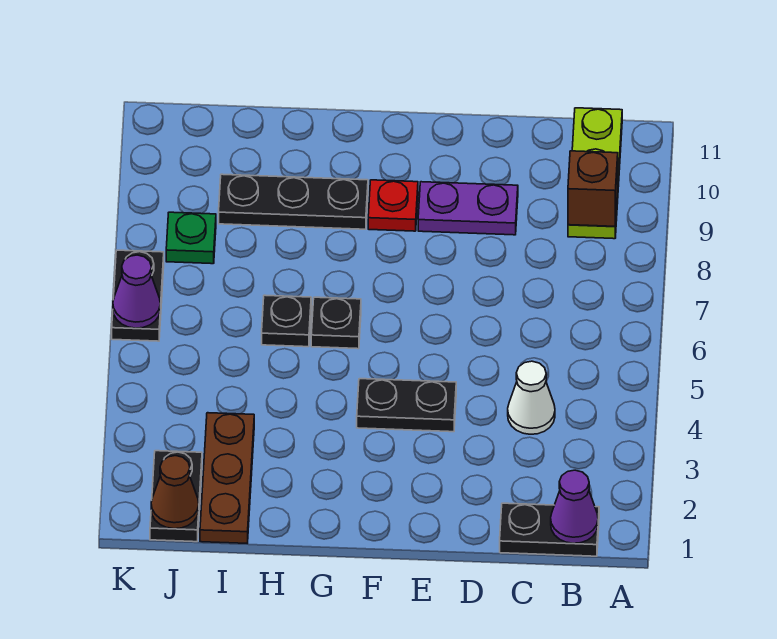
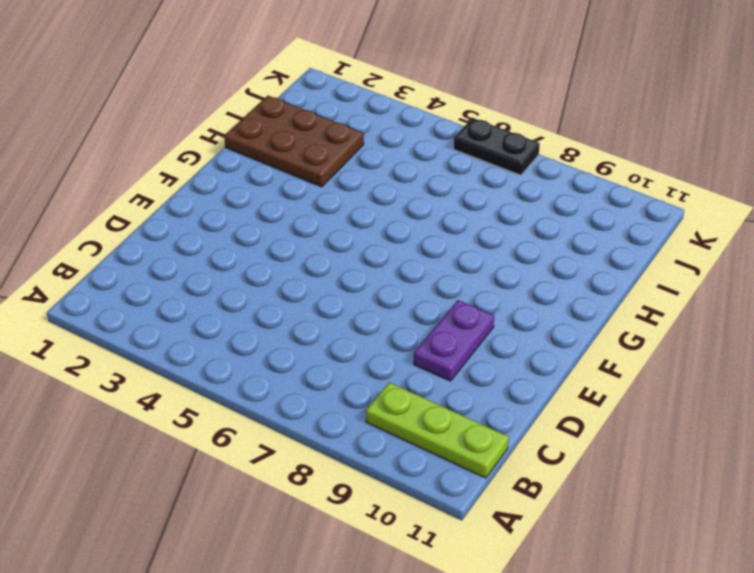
brown 2x3 plate [224,96,364,187] -> brown 1x3 plate [200,413,254,543]
none -> black 1x2 plate [500,503,599,556]
none -> white 1x1 cone [508,361,555,434]
none -> black 1x2 plate [357,379,456,432]

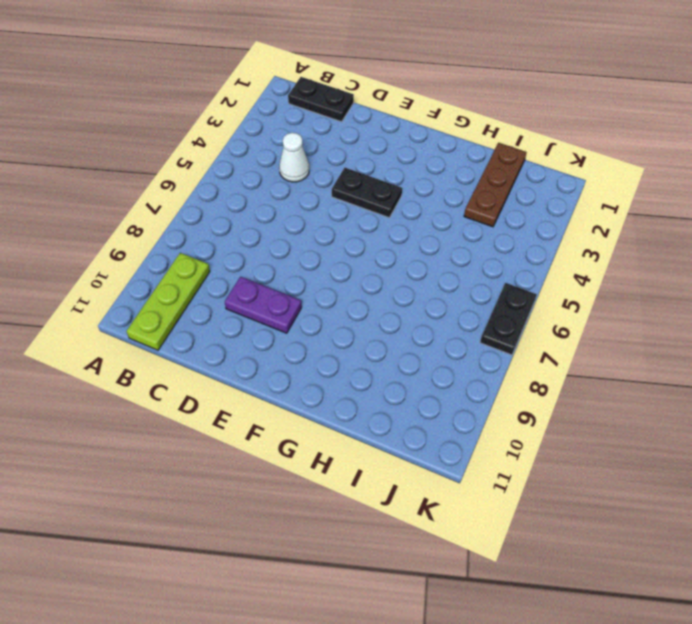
none -> red 1x1 plate [368,180,418,231]
none -> black 1x1 plate [311,297,361,349]
none -> black 1x3 plate [219,174,368,229]

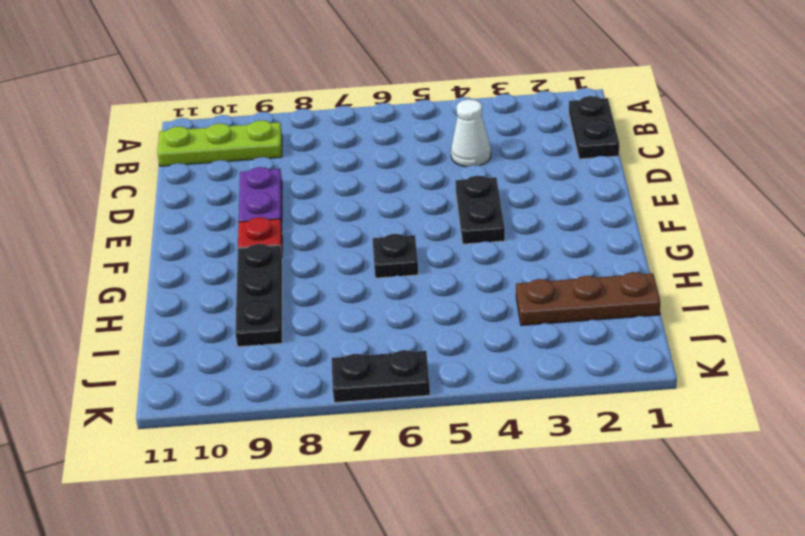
none -> black 1x1 plate [262,295,311,347]
none -> black 1x2 plate [150,451,202,542]
none -> green 1x1 plate [166,212,216,264]

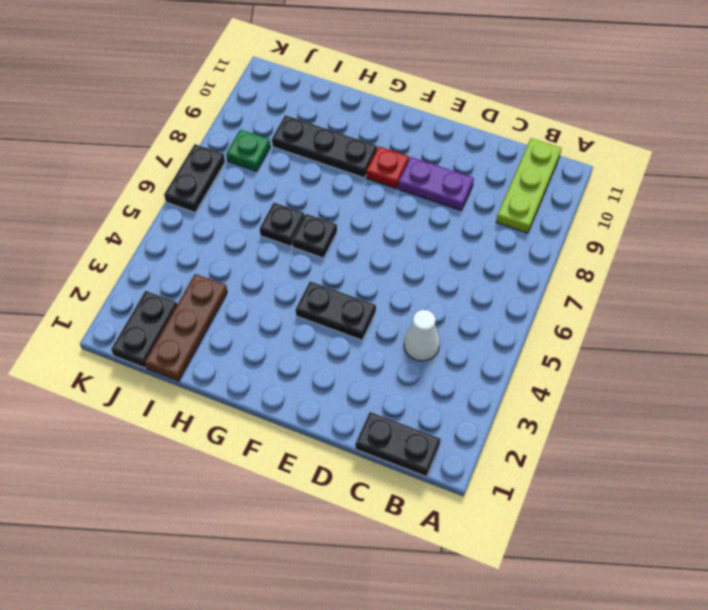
none -> purple 1x1 cone [551,470,598,543]
none -> brown 1x1 brick [568,151,618,226]
none -> brown 1x1 cone [151,456,199,529]

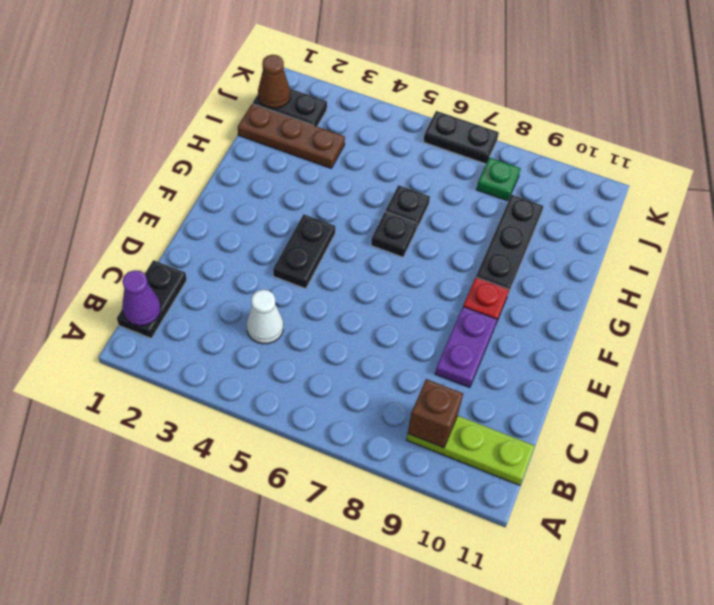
none -> purple 1x1 cone [113,255,160,328]

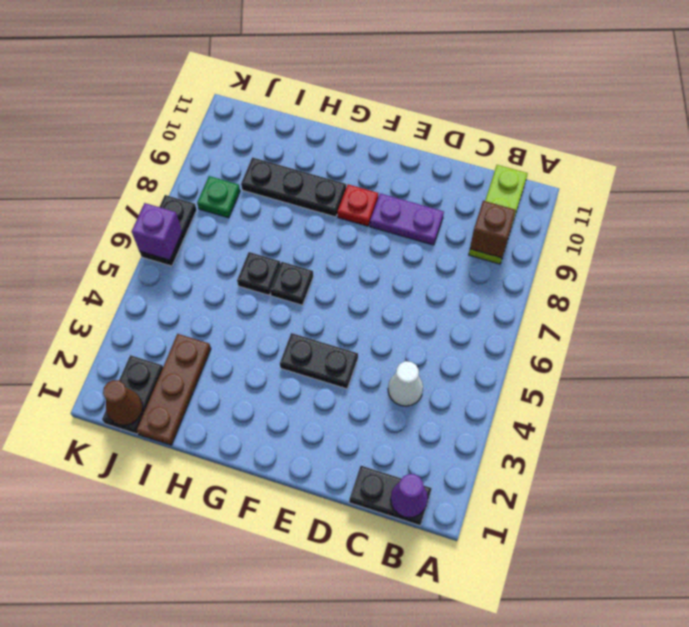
purple 1x1 brick [132,203,182,260] -> purple 1x1 cone [113,255,160,328]

